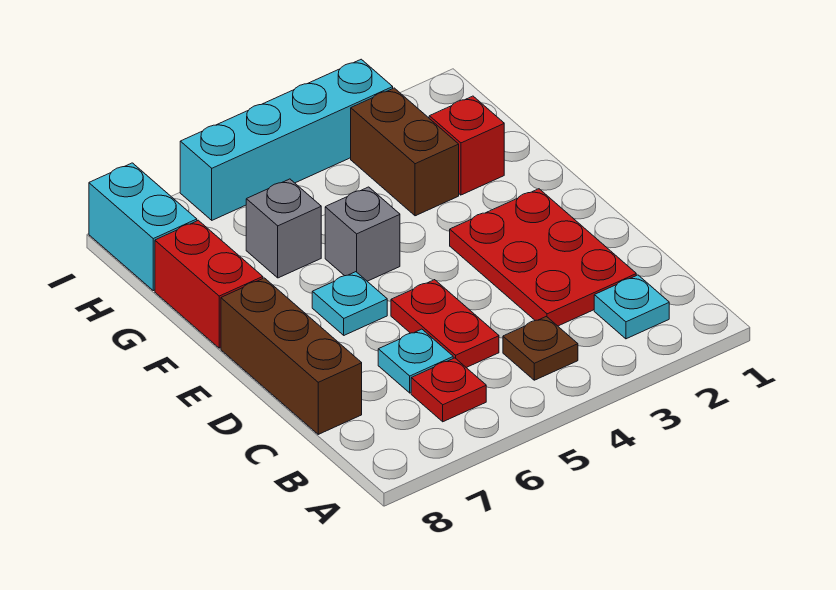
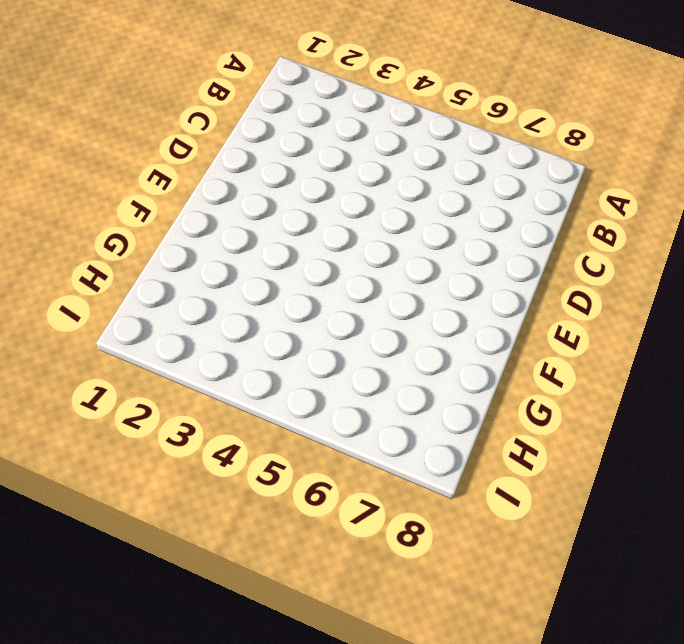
none -> cyan 1x1 plate [594,275,669,339]
none -> brown 1x1 plate [503,317,578,380]
none -> red 1x1 plate [411,358,486,422]

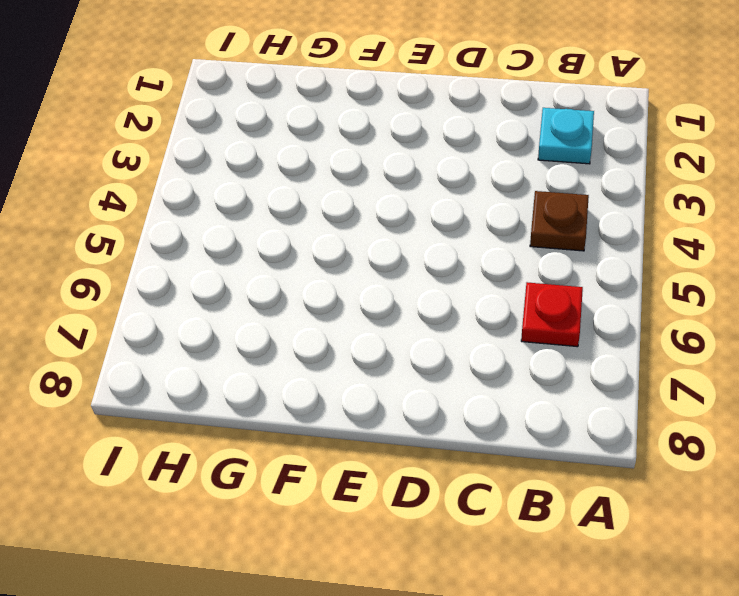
none -> red 2x3 plate [450,189,636,326]
none -> red 1x2 plate [391,280,499,368]
none -> cyan 1x1 plate [378,329,453,393]

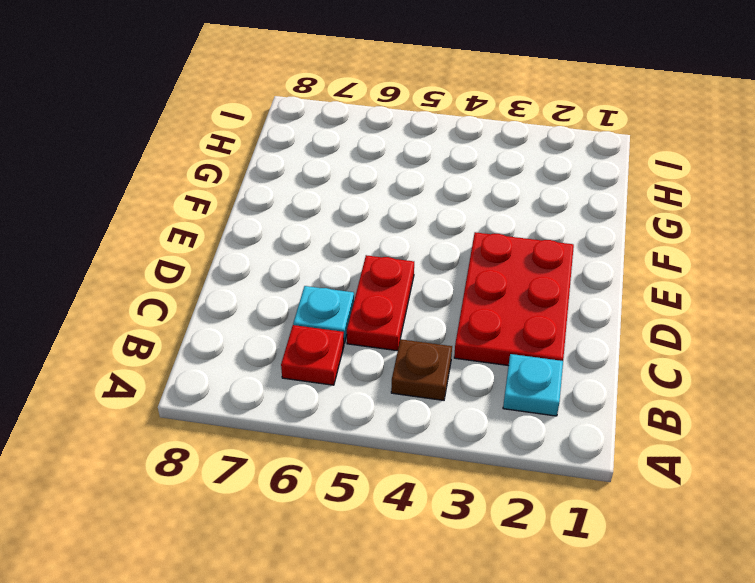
none -> brown 1x3 brick [221,278,362,434]
none -> cyan 1x1 plate [312,272,387,335]
none -> grey 1x1 brick [325,187,400,281]

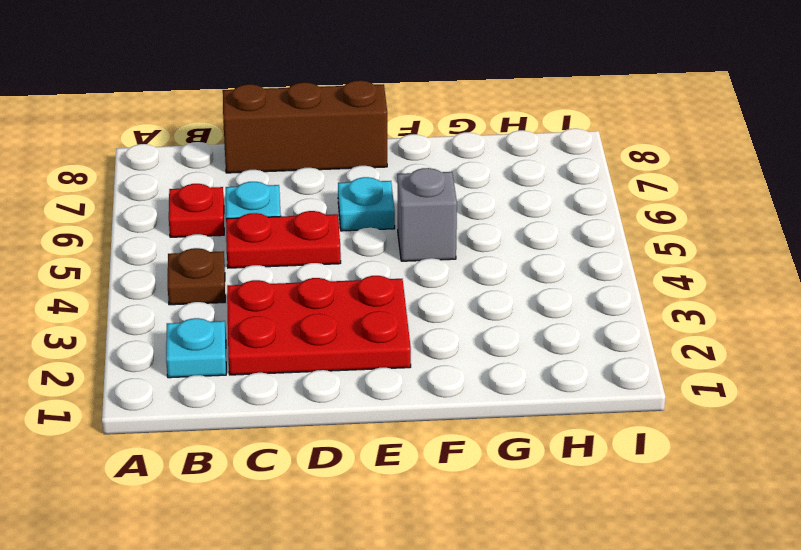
none -> red 1x2 brick [155,220,263,348]
none -> red 1x1 brick [429,96,504,195]
none -> brown 1x2 brick [351,88,459,216]

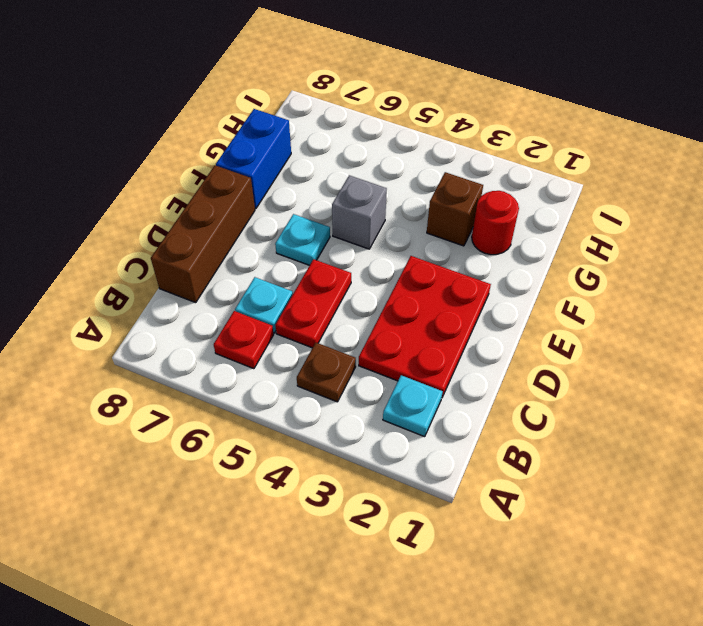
blue 1x2 brick [216,109,291,209] -> red 1x2 brick [155,220,263,348]
red 1x1 round brick [472,191,519,255] -> red 1x1 brick [429,96,504,195]
brown 1x1 brick [427,172,483,246] -> brown 1x2 brick [351,88,459,216]
none -> grey 1x1 brick [246,179,321,278]
none -> cyan 1x2 brick [89,163,197,291]
none -> cyan 1x4 brick [180,59,393,220]

